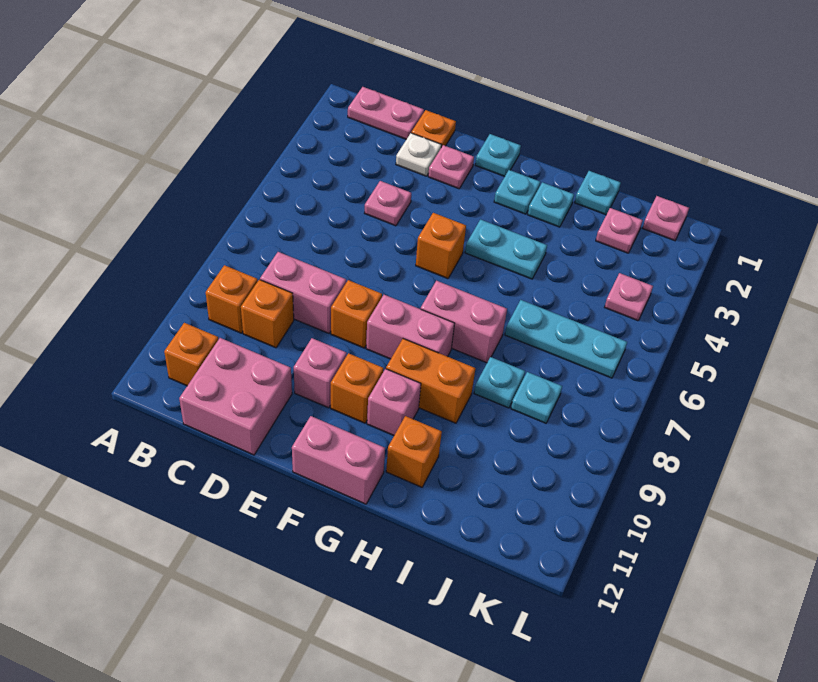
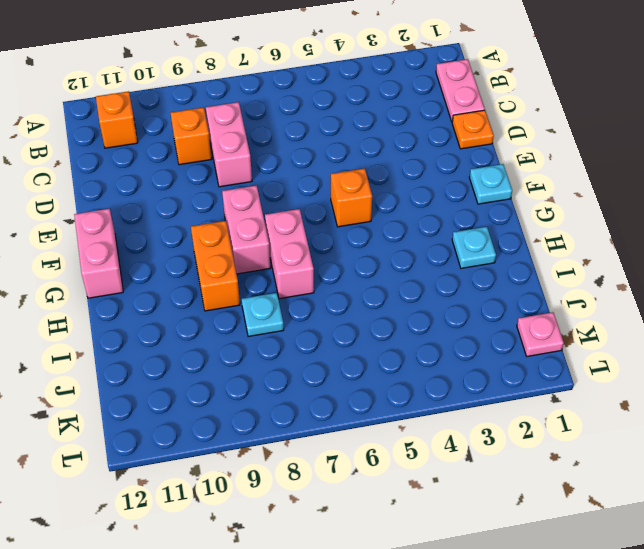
none -> orange 1x1 brick [206,265,258,333]
none -> pink 2x2 brick [179,338,292,455]
none -> white 1x1 plate [396,133,441,176]
none -> pink 1x1 plate [365,181,411,226]

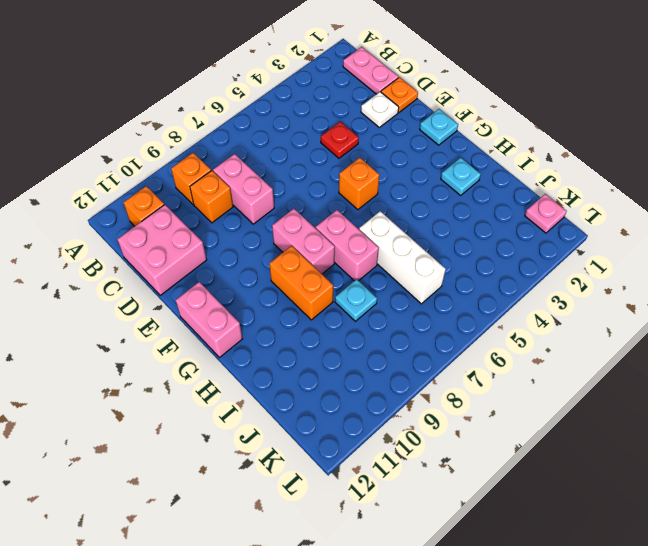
red 1x1 plate [321,122,359,158] -> pink 1x1 plate [365,181,411,226]
white 1x3 brick [359,211,446,304] -> cyan 1x3 plate [505,300,627,378]
none -> pink 1x1 plate [428,145,474,189]
none -> orange 1x1 brick [331,280,382,348]
none -> pink 1x1 brick [294,338,347,408]
none -> orange 1x1 brick [331,353,383,423]

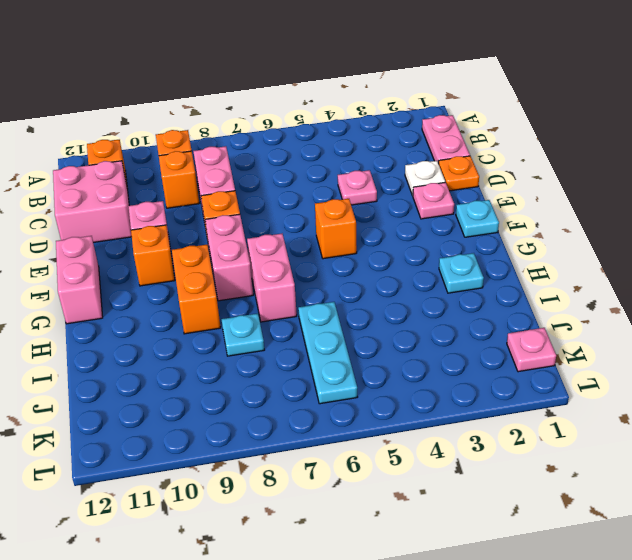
none -> cyan 1x1 plate [494,170,540,214]
none -> cyan 1x2 plate [465,220,547,279]
none -> pink 1x1 brick [367,369,421,436]
none -> orange 1x1 brick [386,416,442,487]

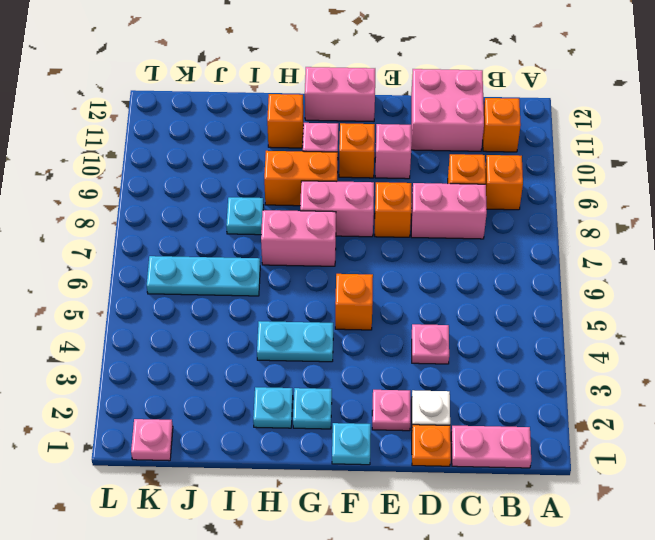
none -> cyan 1x1 plate [575,171,621,215]
none -> pink 1x1 plate [596,208,643,253]
none -> cyan 1x1 plate [511,372,562,423]
none -> pink 1x1 plate [605,273,653,321]

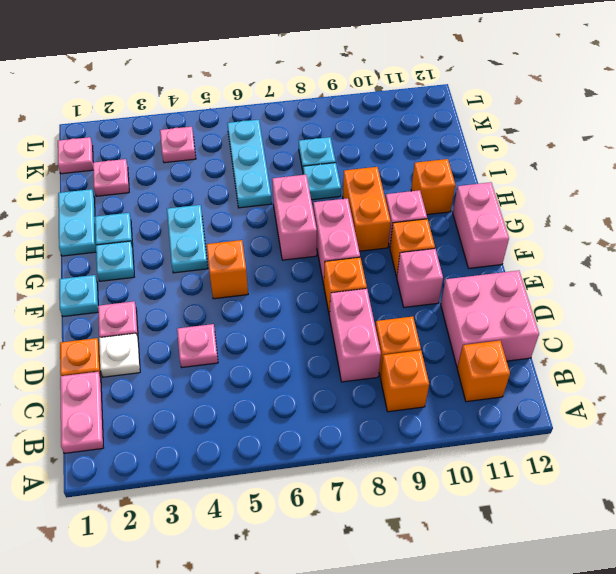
cyan 1x2 plate [58,189,96,256] -> cyan 1x1 plate [575,171,621,215]

